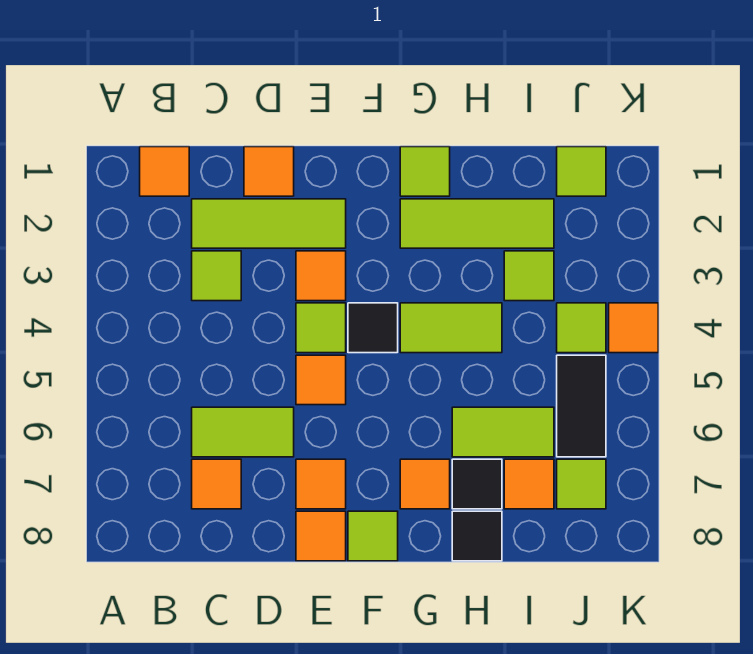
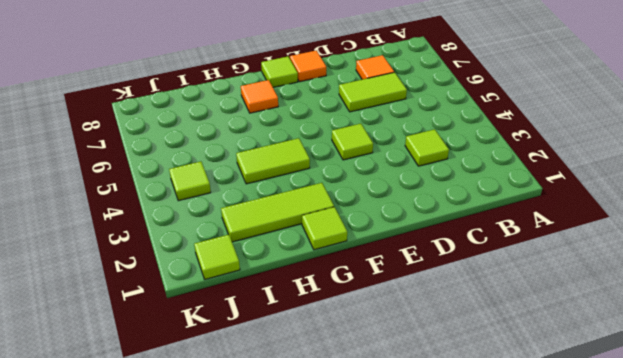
none -> orange 1x1 tile [140,147,189,196]
none -> lime 1x3 tile [192,199,346,248]
none -> orange 1x1 tile [244,147,294,196]

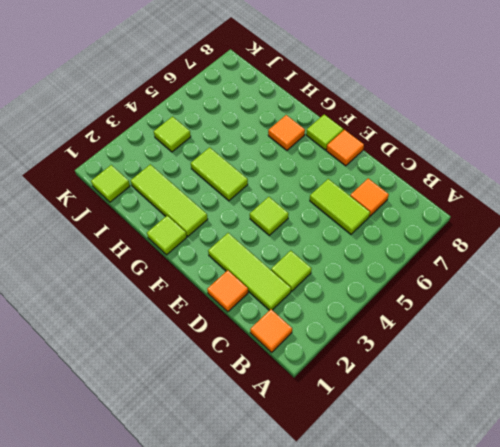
none -> orange 1x1 tile [296,251,346,301]
none -> orange 1x1 tile [296,355,346,405]
none -> orange 1x1 tile [296,459,346,509]

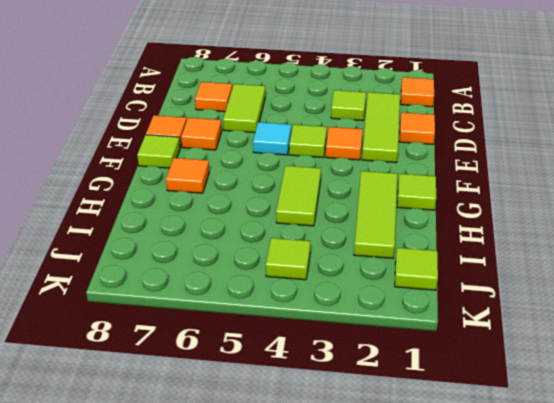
cyan 1x1 tile [253,122,291,155] -> orange 1x1 tile [296,355,346,405]
none -> black 1x1 tile [348,303,398,353]
none -> lime 1x2 tile [452,407,554,457]
none -> black 1x1 tile [452,459,502,509]

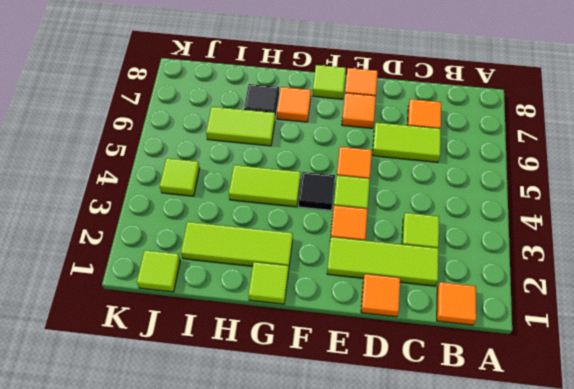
none -> black 1x1 tile [452,511,502,561]
none -> lime 1x1 tile [504,251,554,301]
none -> orange 1x1 tile [504,459,554,509]

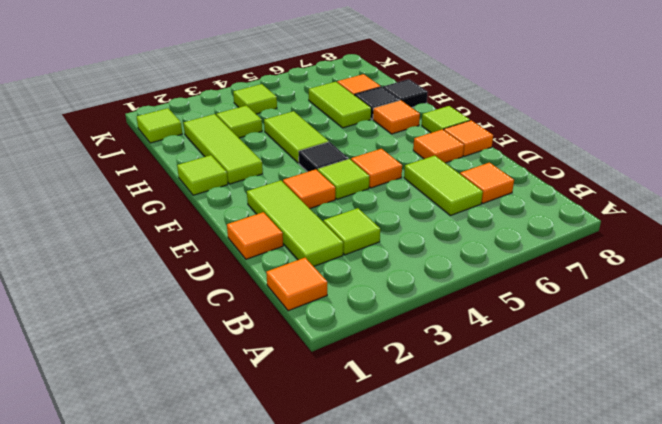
none -> black 1x2 tile [557,355,606,457]
none -> lime 1x1 tile [557,459,606,509]
none -> orange 1x1 tile [609,303,658,353]

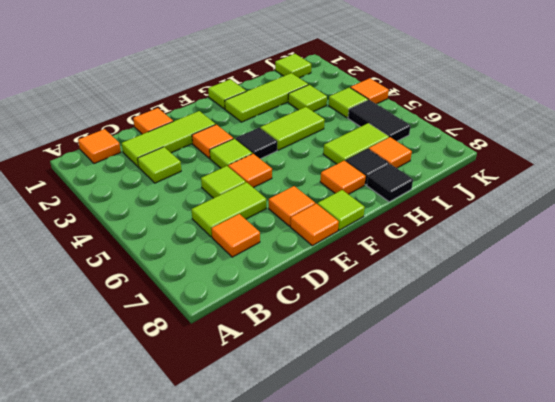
lime 1x1 tile [201,166,246,198] -> lime 1x1 tile moved to [557,459,606,509]

